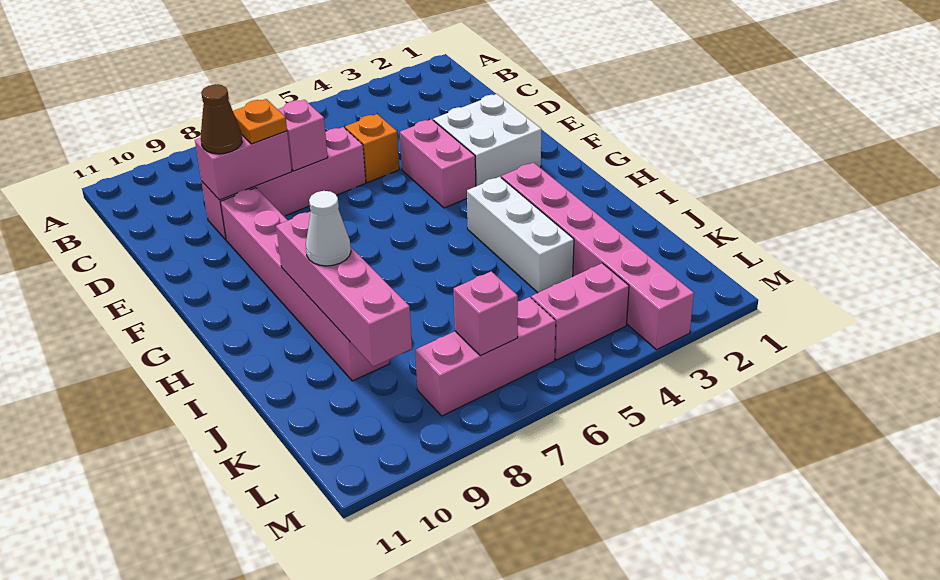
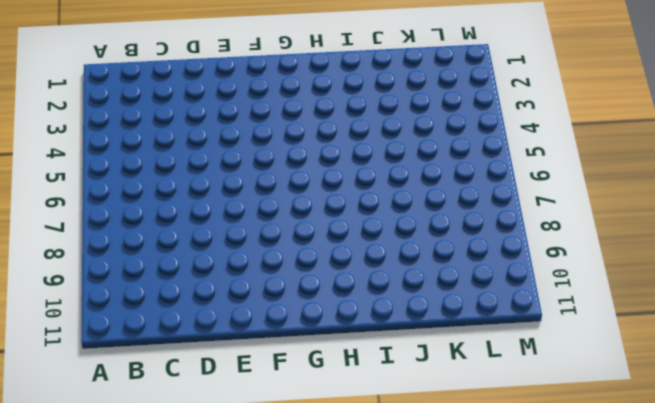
none -> orange 1x1 brick [345,114,399,183]
none -> pink 1x4 brick [201,127,366,240]
none -> white 2x2 brick [433,94,541,186]

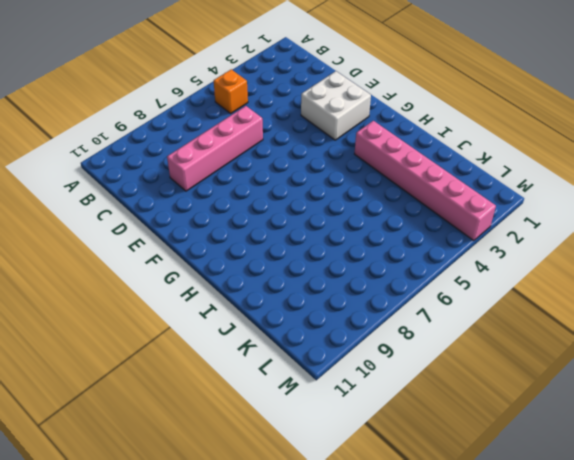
orange 1x1 brick [214,69,248,113] -> orange 1x1 brick moved to [345,114,399,183]
none -> pink 1x2 brick [400,119,476,208]
none -> pink 1x6 brick [220,188,390,381]
none -> white 1x3 brick [467,177,574,293]

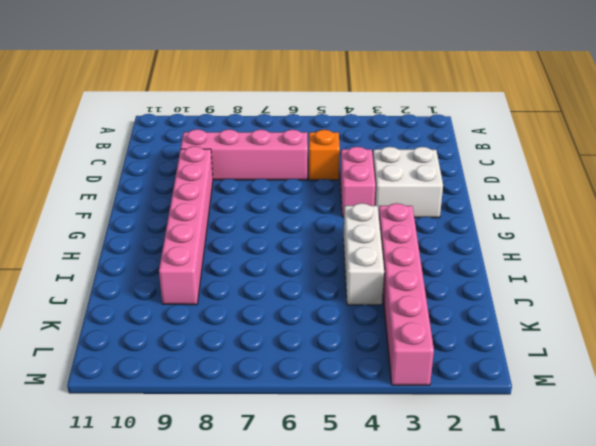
none -> pink 1x2 brick [531,263,629,360]
none -> pink 1x3 brick [415,297,556,416]
none -> pink 1x1 brick [278,100,328,171]

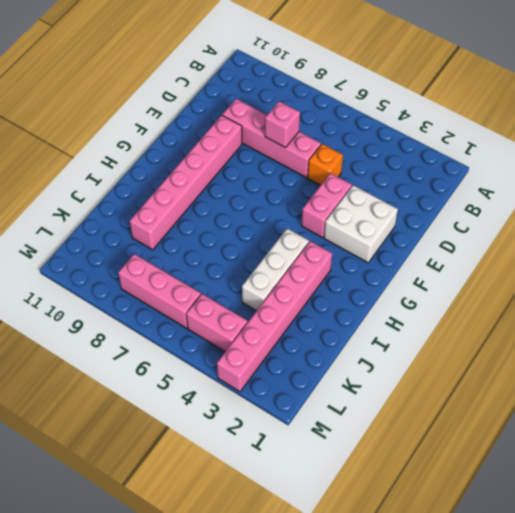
none -> pink 1x2 brick [195,131,292,200]
none -> pink 1x4 brick [276,212,412,367]
none -> pink 1x1 brick [454,271,518,356]

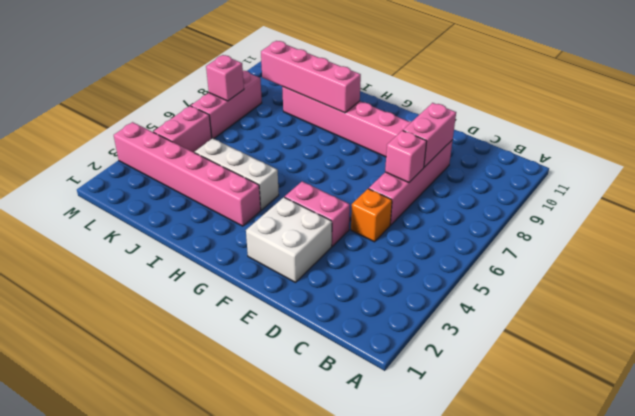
none -> orange 1x1 plate [233,99,287,144]
none -> brown 1x1 cone [201,84,242,154]
none -> white 1x1 cone [306,191,351,266]

